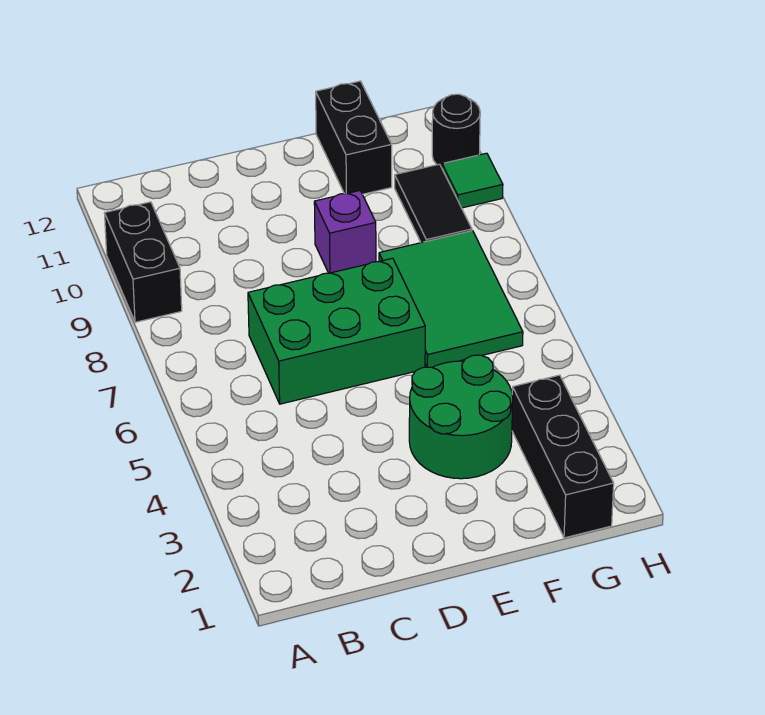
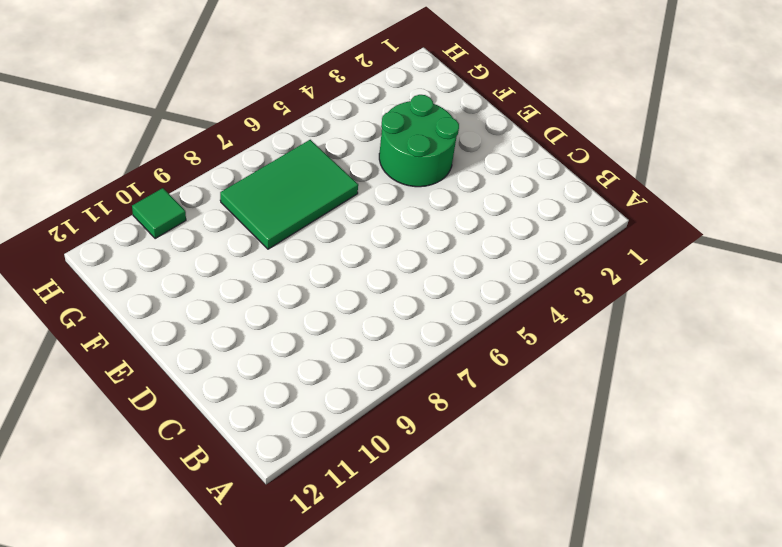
none -> black 1x2 brick [104,202,182,322]
none -> green 2x3 brick [248,258,425,404]

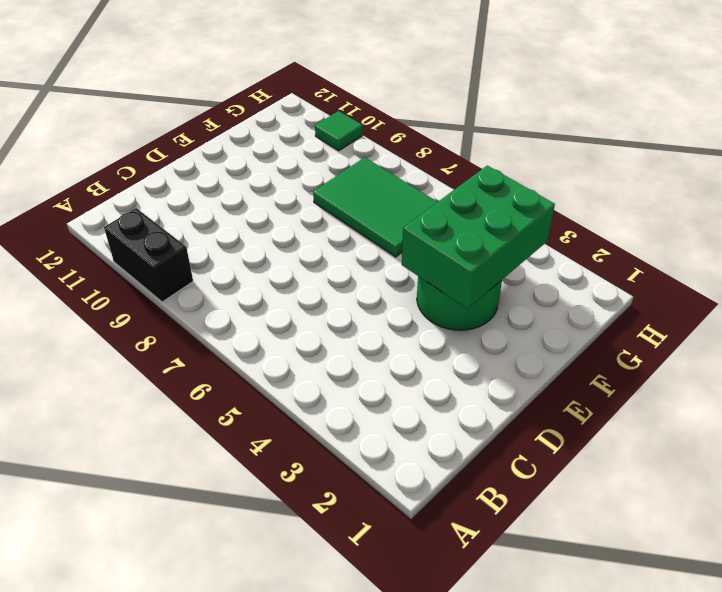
green 2x3 brick [402,166,555,309] -> green 2x3 brick moved to [248,258,425,404]
none -> purple 1x1 brick [314,191,376,273]
none -> black 1x2 brick [316,81,392,194]

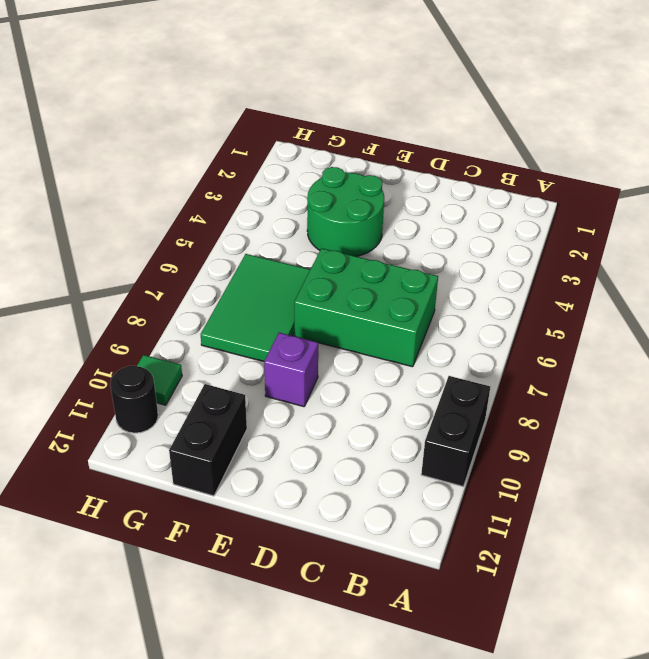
none -> black 1x3 brick [512,375,614,538]
none -> black 1x2 tile [395,164,472,243]

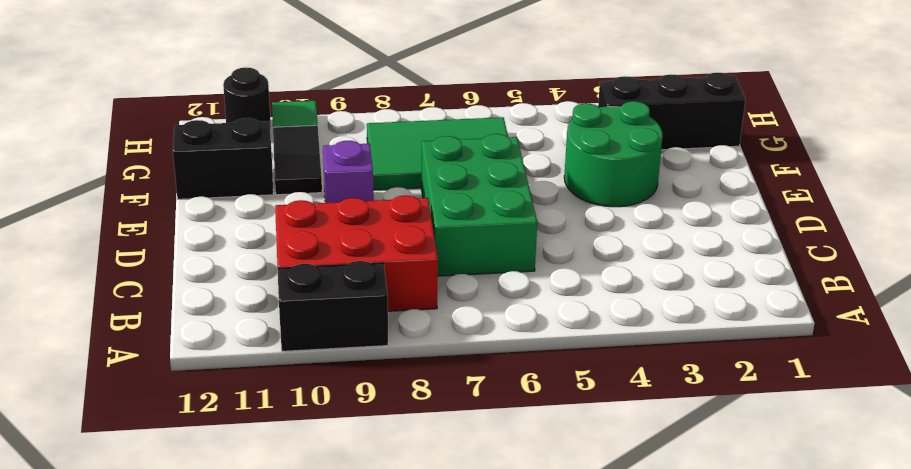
red 2x3 brick [275,195,438,311] -> none
black 1x2 tile [273,125,322,195] -> black 1x2 tile turned to [395,164,472,243]

